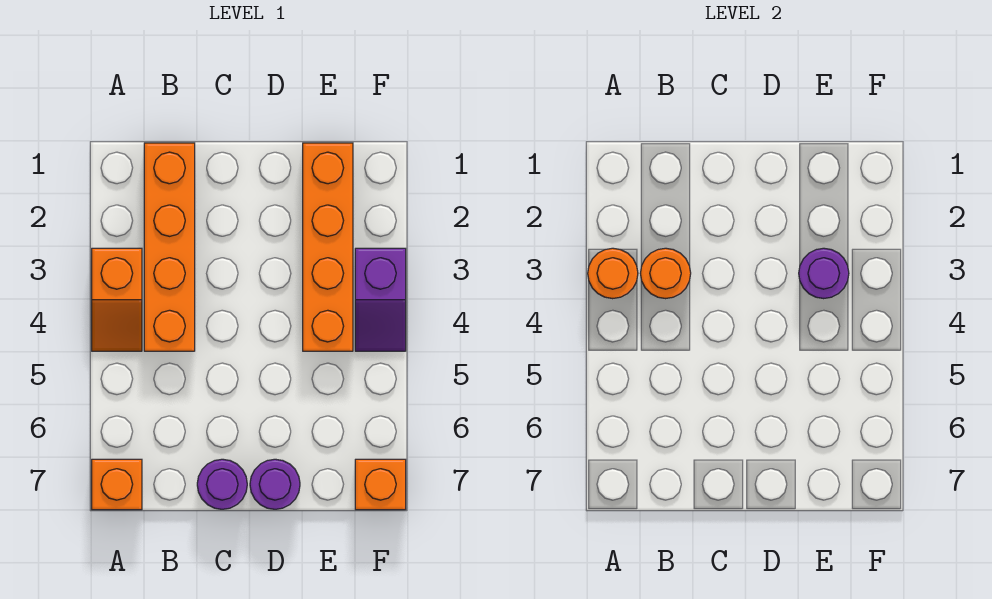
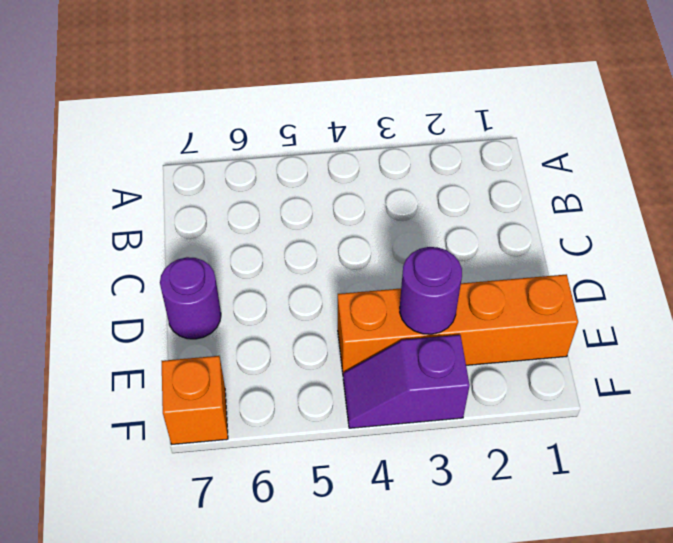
none -> orange 1x2 slope [92,248,142,351]
none -> orange 1x1 brick [92,459,142,510]

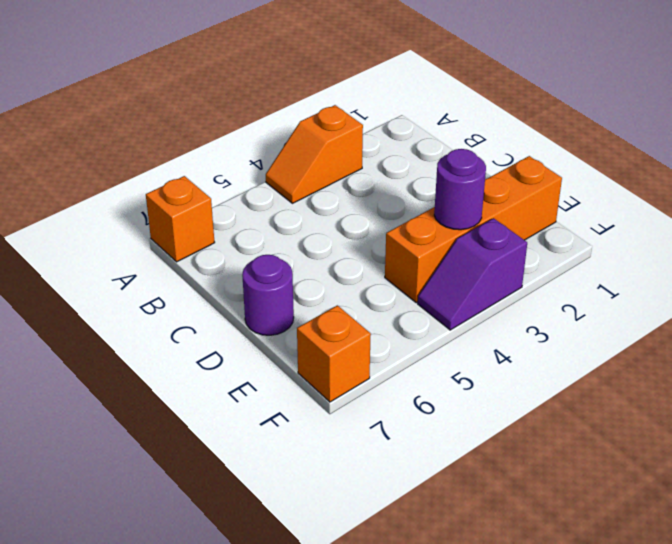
none -> orange 1x4 brick [144,143,195,351]
none -> purple 1x1 round brick [197,459,247,509]

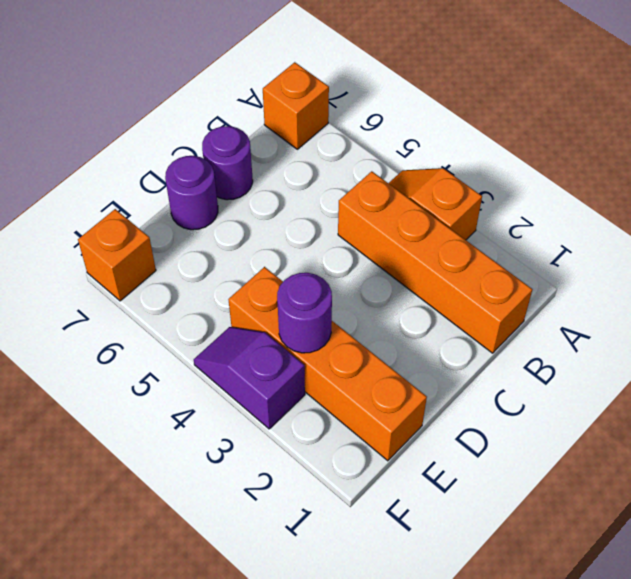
none -> orange 1x1 round brick [588,248,638,299]
none -> orange 1x1 round brick [640,248,691,299]

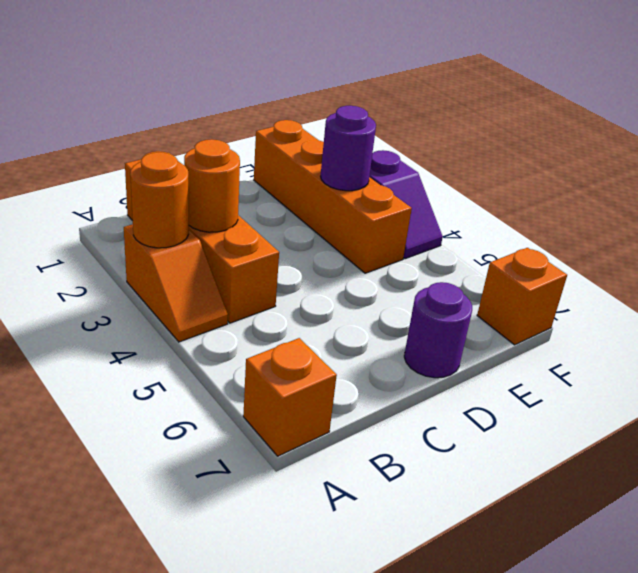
none -> purple 1x1 round brick [197,459,247,509]

